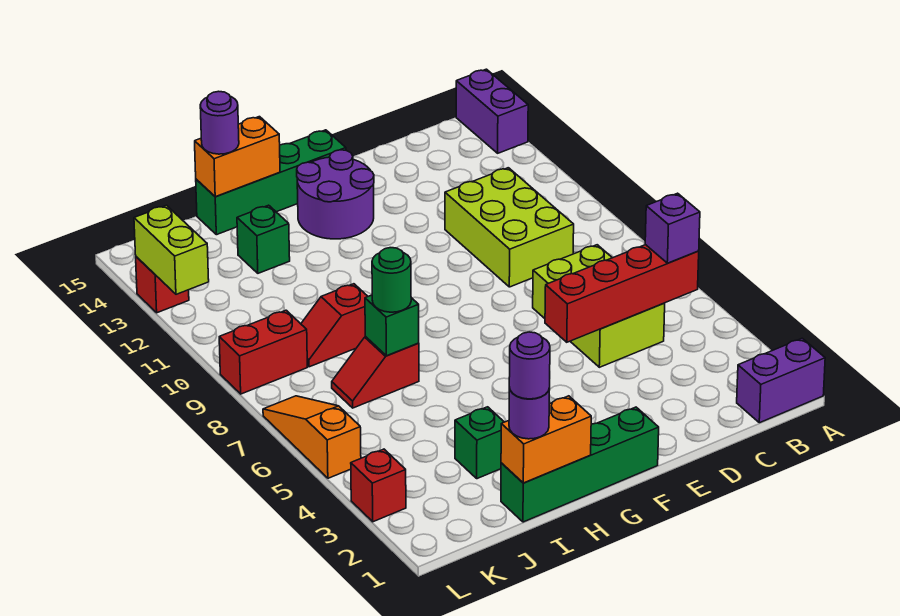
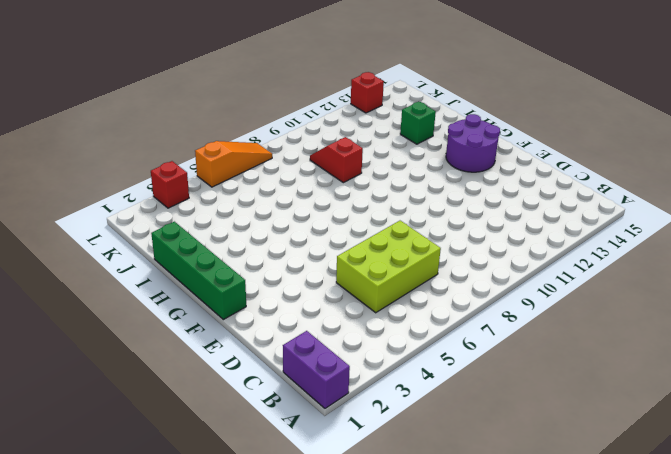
none -> purple 1x2 brick [456,69,528,153]
none -> lime 2x3 brick [445,168,574,287]
none -> green 1x4 brick [196,130,346,235]

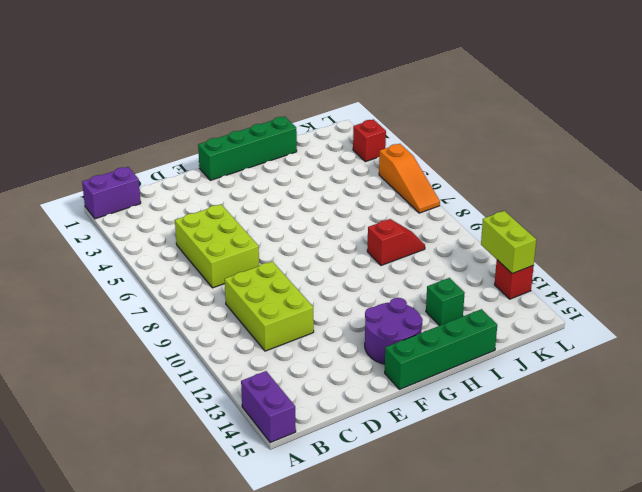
none -> green 1x1 brick [455,407,504,479]
none -> red 1x2 slope [332,337,419,408]
none -> red 1x2 brick [219,310,307,394]

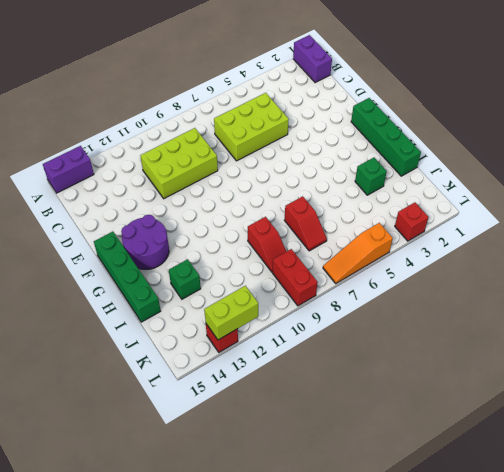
none -> red 1x4 brick [545,245,699,342]
none -> orange 1x2 brick [501,396,591,483]
none -> orange 1x2 brick [195,117,280,197]

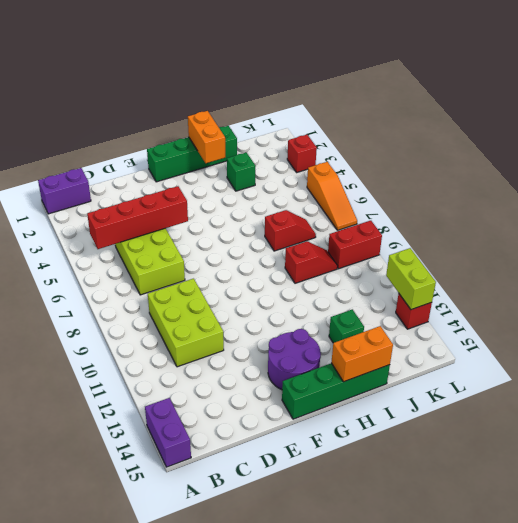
orange 1x2 brick [188,111,225,163] -> orange 1x2 brick turned to [501,396,591,483]
none -> green 1x1 brick [365,295,419,356]
none -> purple 1x1 brick [645,193,700,263]
none -> purple 1x1 round brick [509,387,550,439]

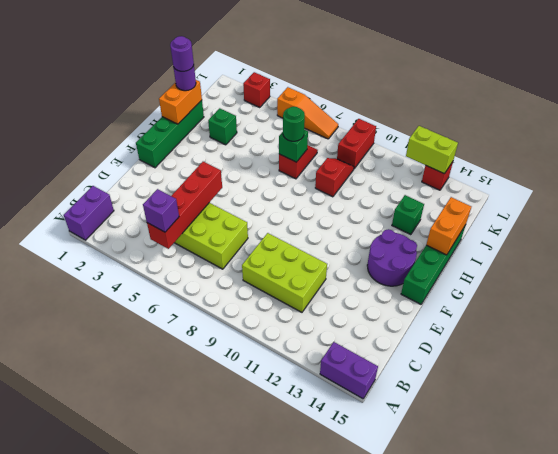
none -> purple 1x1 round brick [200,91,239,154]

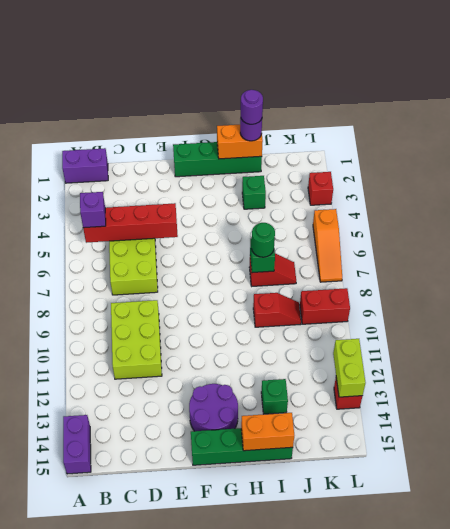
none -> purple 1x1 round brick [200,91,239,154]

